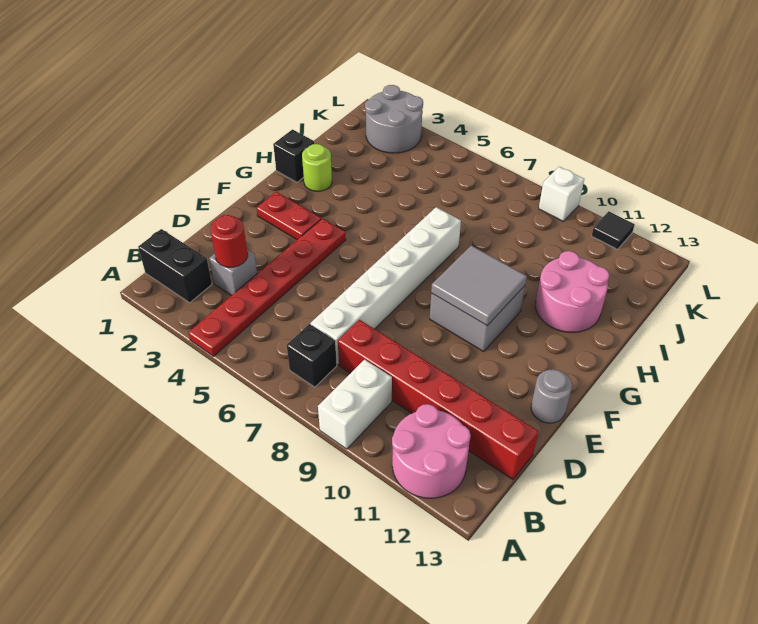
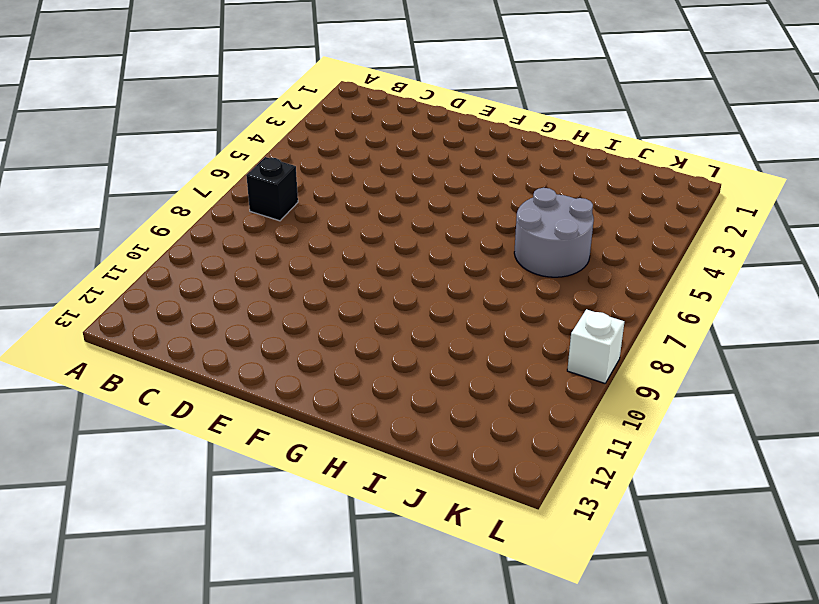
grey 2x2 round brick [514,188,594,277] -> grey 2x2 round brick moved to [365,85,423,153]
none -> red 1x6 plate [188,219,346,356]
none -> white 1x2 brick [318,360,392,449]
none -> pink 2x2 round brick [392,404,471,498]

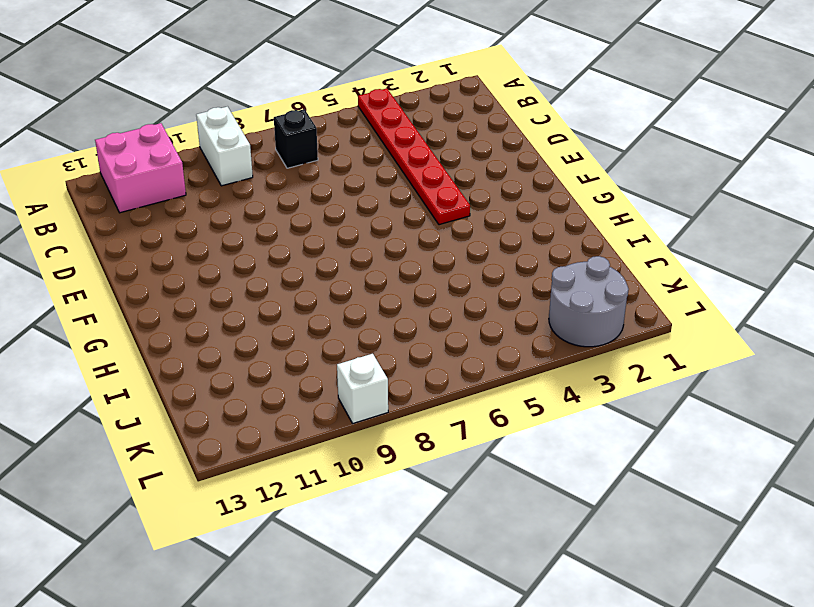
pink 2x2 brick [95,123,186,213] -> pink 2x2 round brick [392,404,471,498]
none -> black 1x2 brick [138,229,212,303]
none -> grey 1x1 brick [209,250,257,296]
none -> white 1x6 brick [311,207,461,365]

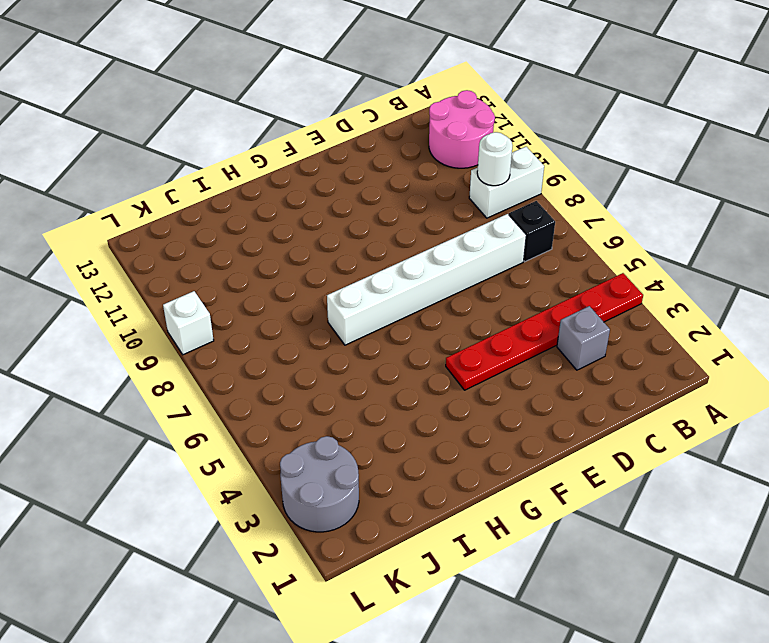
white 1x1 round brick [477,132,512,186] -> none
none -> black 1x2 brick [138,229,212,303]
none -> red 1x6 brick [338,320,538,479]
none -> grey 1x1 round brick [531,369,572,423]

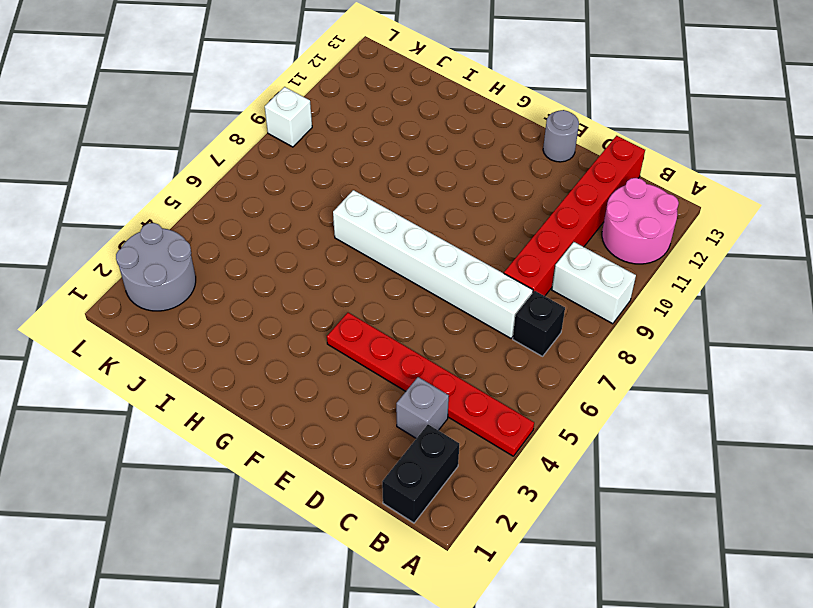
none -> red 1x2 plate [256,192,321,240]
none -> grey 2x2 brick [430,286,525,351]
none -> black 1x1 brick [273,130,314,182]

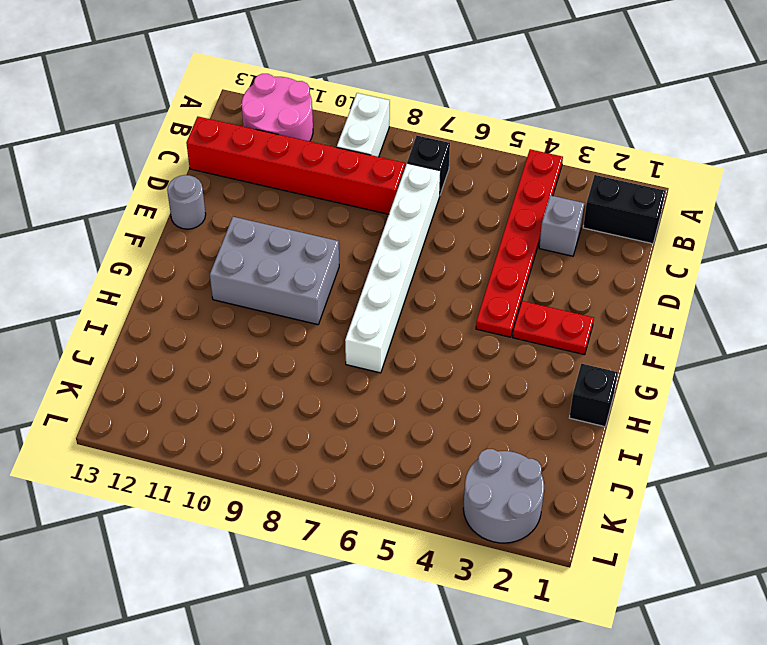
grey 2x3 brick [210,217,339,325] -> grey 2x2 brick [430,286,525,351]
none -> lime 1x1 round brick [302,144,332,191]
none -> pink 2x2 round brick [536,251,609,332]
none -> white 1x1 brick [539,167,584,221]

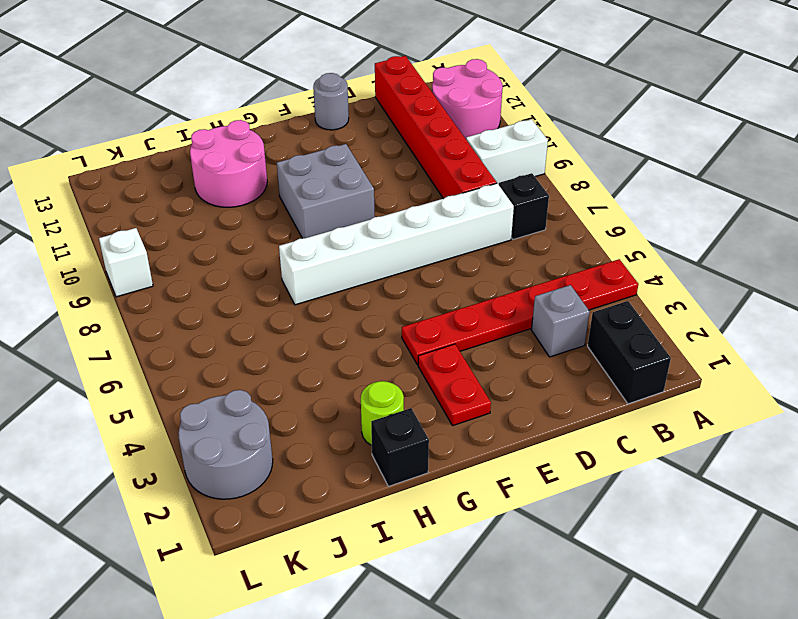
none -> black 1x1 tile [592,211,635,249]
none -> red 1x1 round brick [211,215,248,268]
none -> grey 2x2 tile [431,245,527,325]

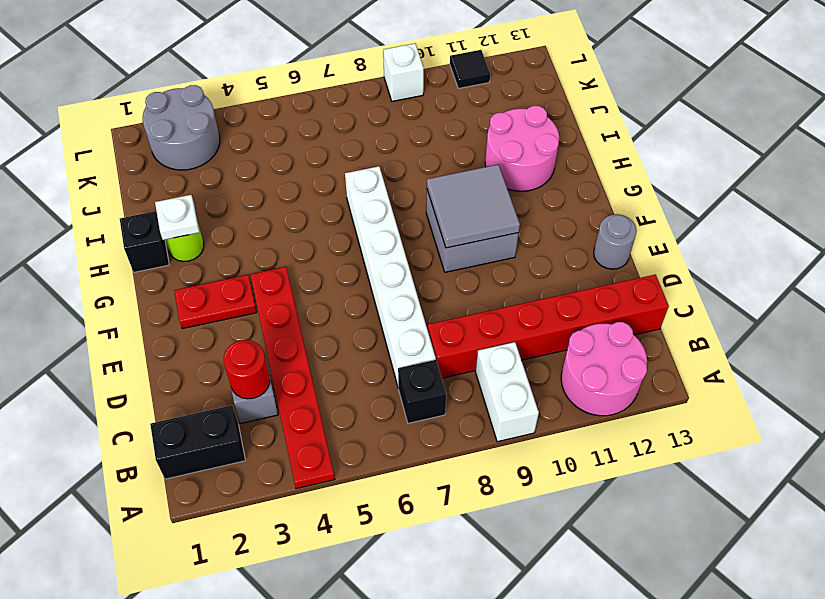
white 1x1 plate [155,195,199,240] -> none

